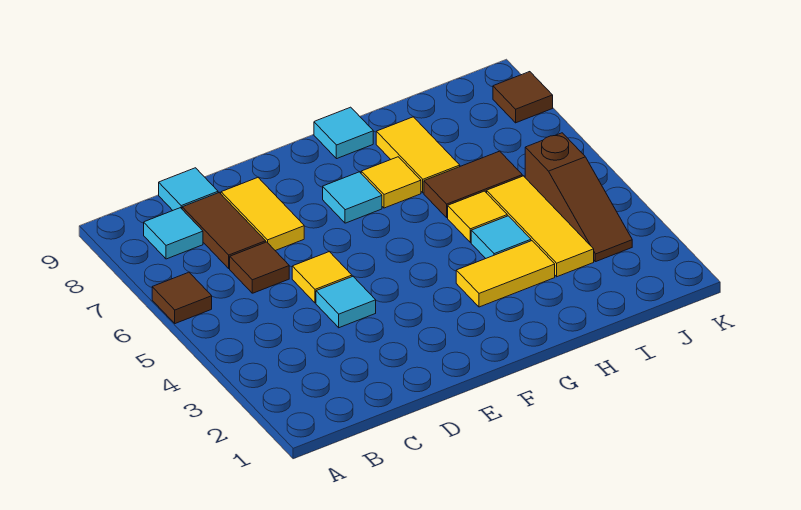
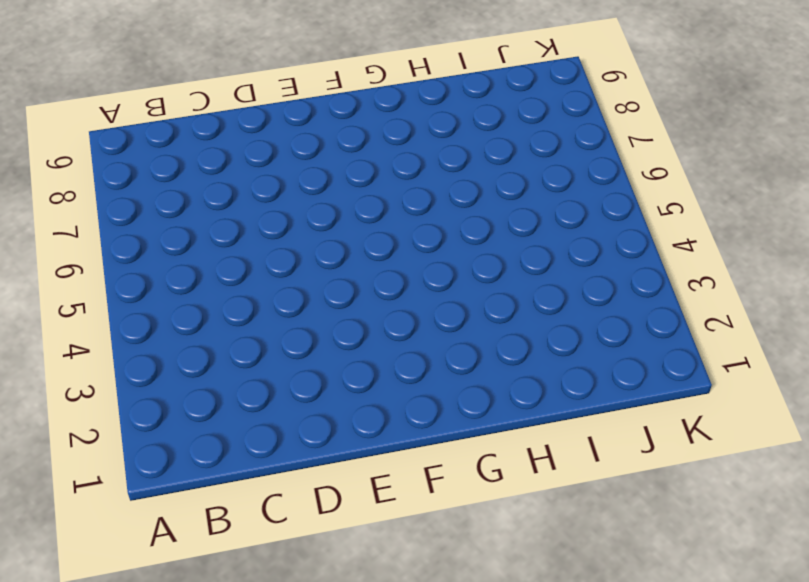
none -> brown 1x1 tile [152,272,212,324]
none -> cyan 1x1 tile [144,208,203,259]
none -> brown 1x1 tile [230,242,289,293]

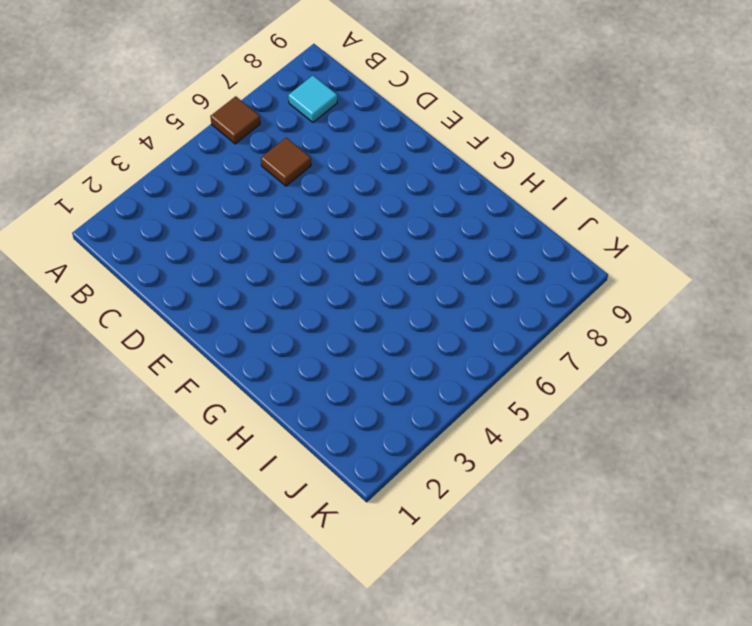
none -> brown 1x2 tile [182,193,266,268]
none -> cyan 1x1 tile [159,168,218,210]
none -> cyan 1x1 tile [316,277,376,328]

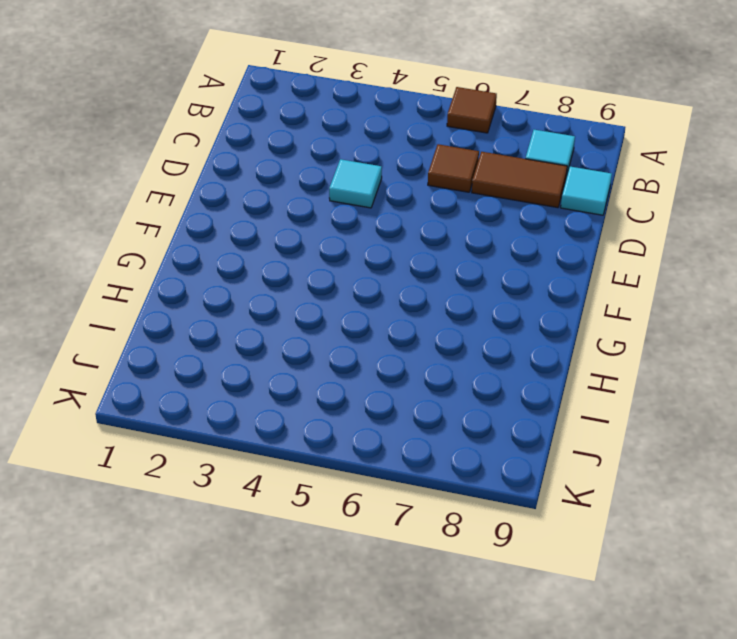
none -> yellow 1x1 tile [292,252,352,303]
none -> yellow 1x2 tile [221,178,304,251]
none -> cyan 1x1 tile [323,172,382,223]

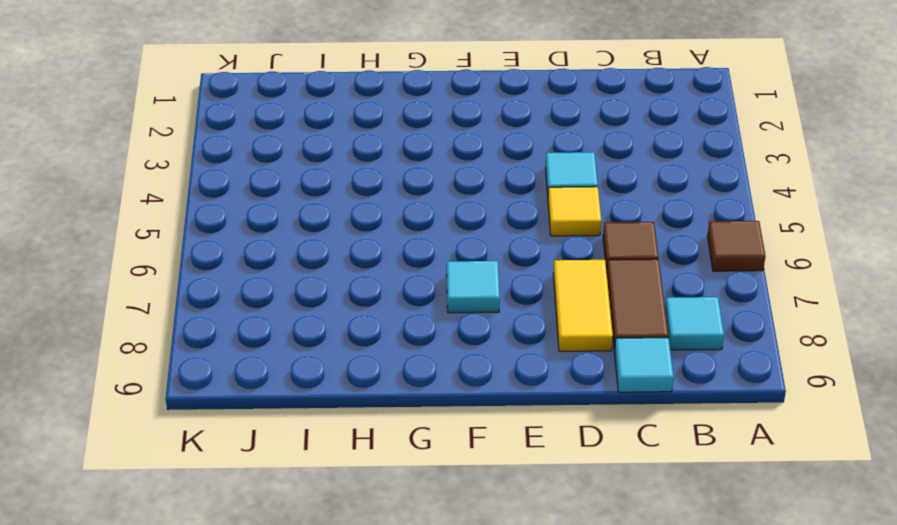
none -> yellow 1x2 tile [456,241,555,307]
none -> yellow 1x1 tile [361,157,421,208]
none -> cyan 1x1 tile [314,107,373,159]

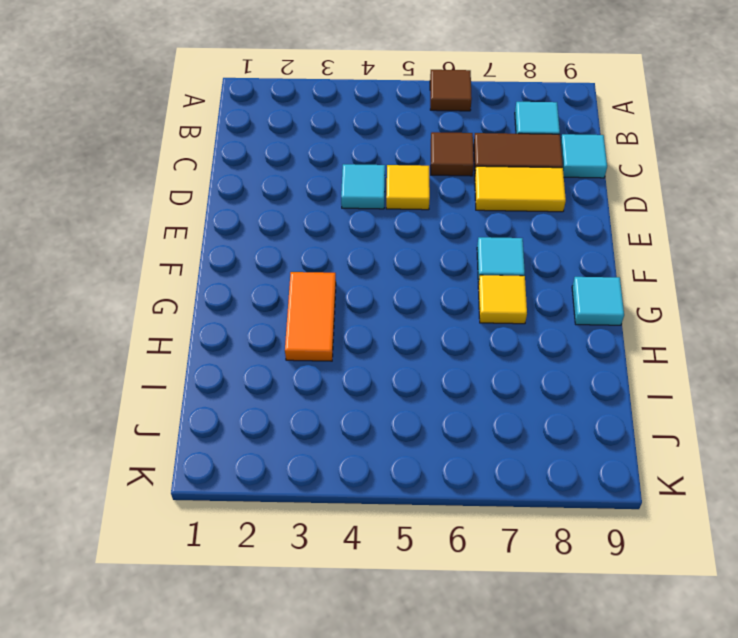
orange 1x2 tile [285,272,336,361] -> yellow 1x2 tile [456,241,555,307]
none -> cyan 1x1 tile [471,216,531,258]
none -> yellow 1x1 tile [448,191,507,242]
none -> brown 1x2 tile [424,151,522,217]

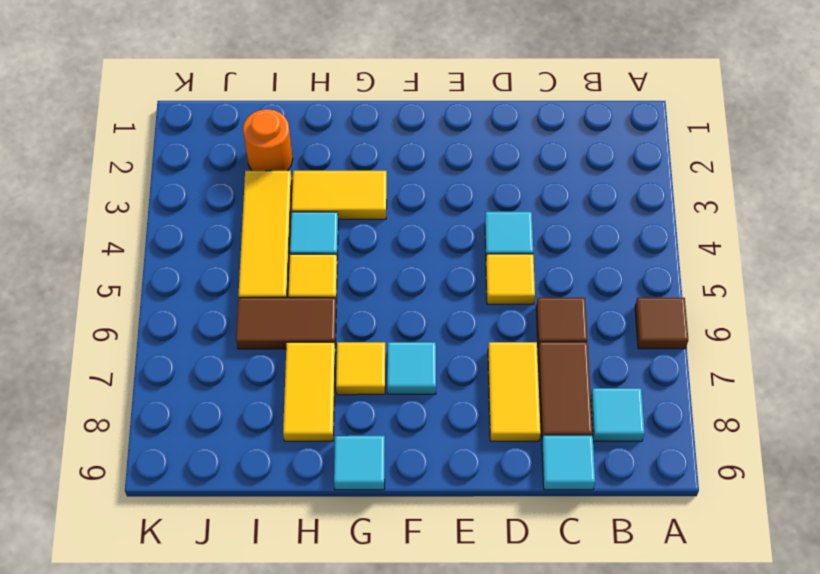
orange 1x1 round brick [243,109,293,171] -> none
none -> brown 1x3 slope [525,133,632,262]
none -> brown 1x1 tile [493,72,553,123]

